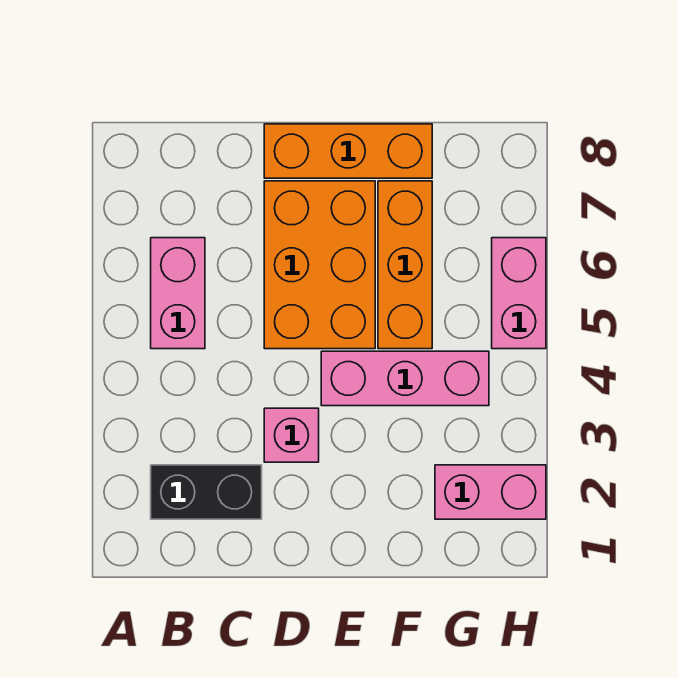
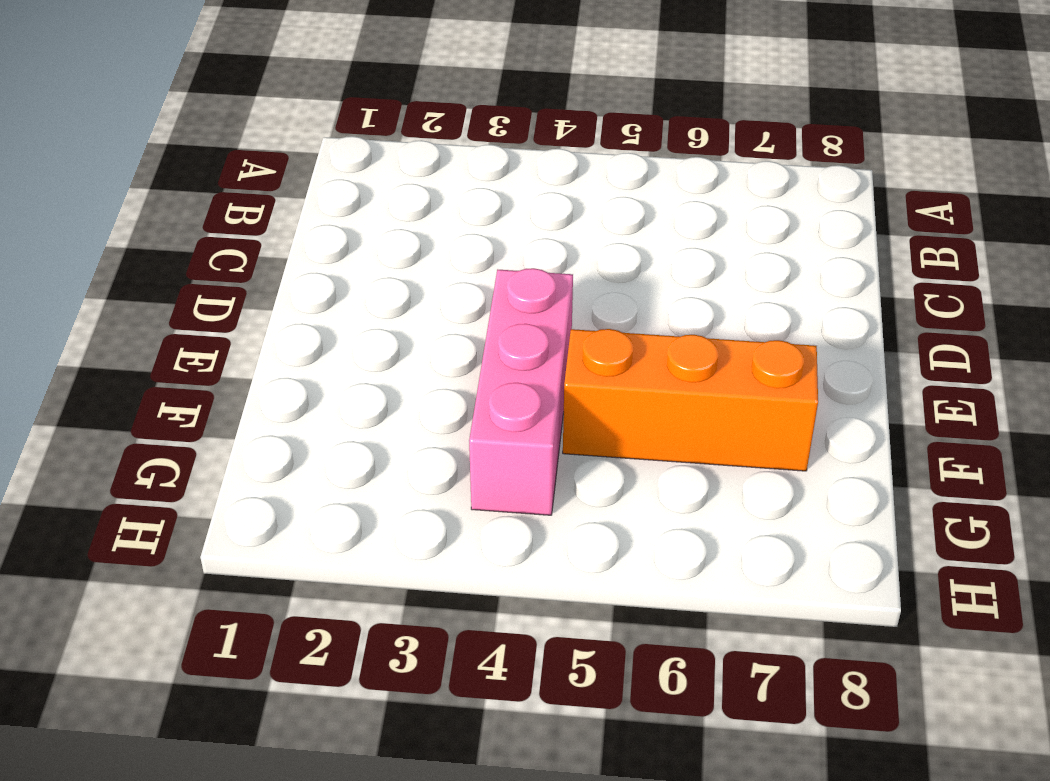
none -> black 1x2 brick [151,465,262,519]
none -> pink 1x2 brick [151,238,205,349]

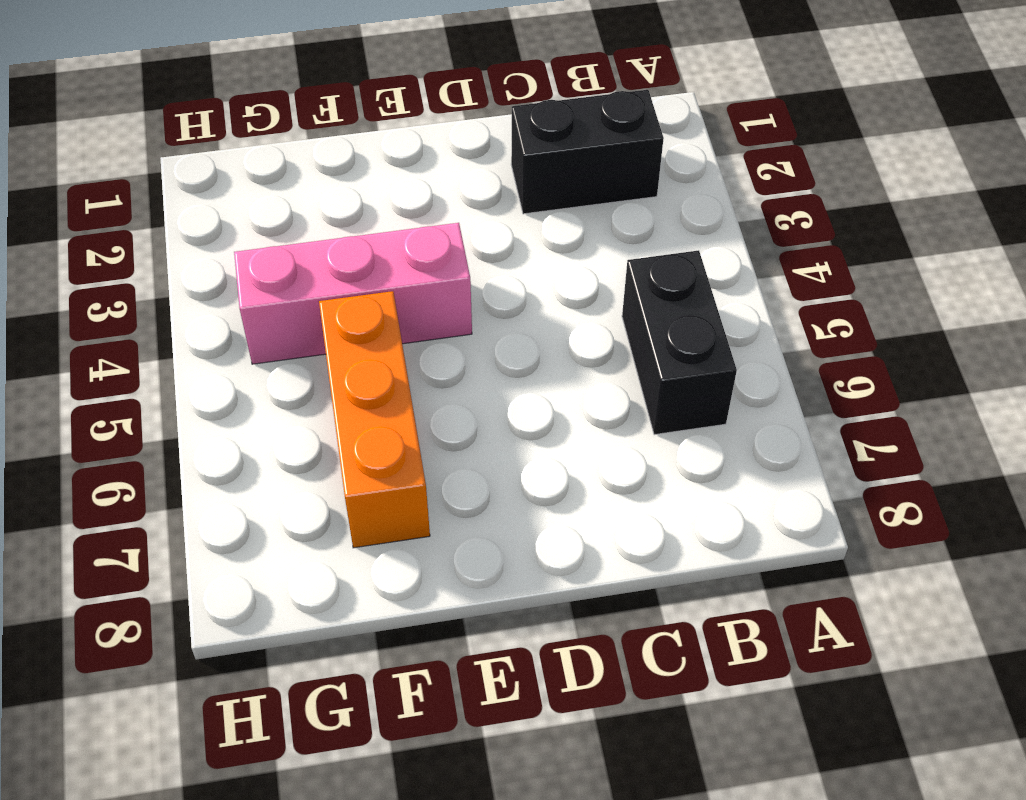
black 1x2 brick [622,250,737,435] -> pink 1x2 brick [151,238,205,349]
none -> pink 1x1 brick [264,408,319,462]
none -> orange 2x3 brick [264,181,375,349]

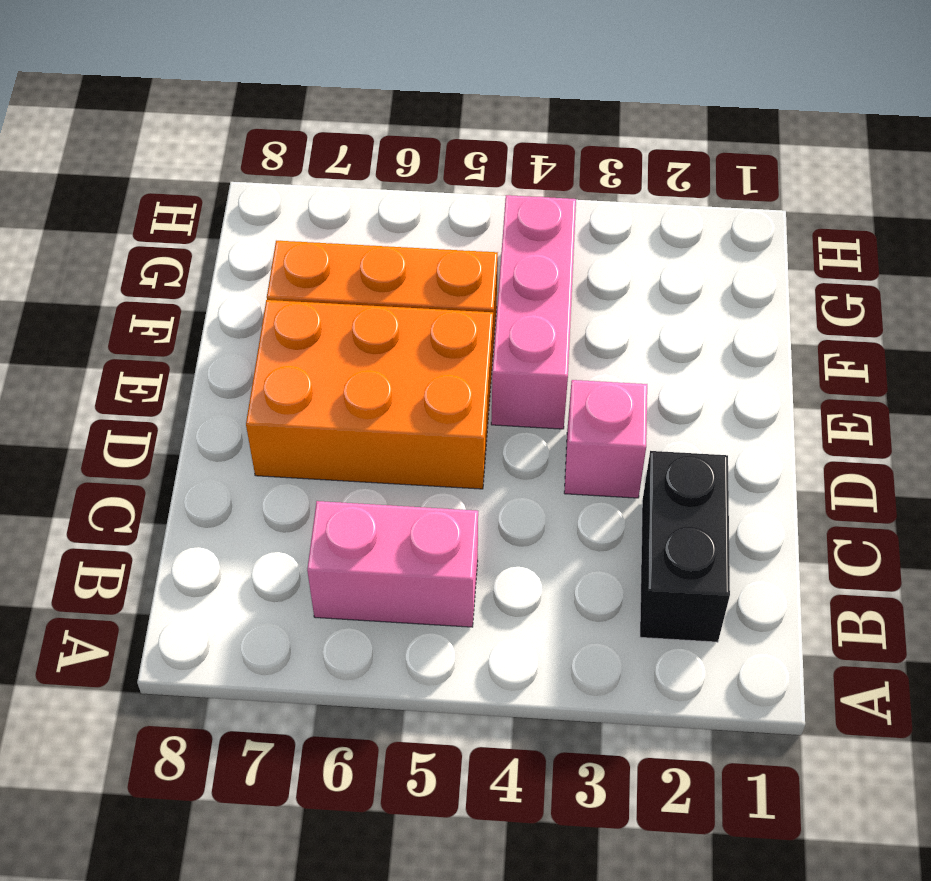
none -> orange 1x3 brick [264,124,432,178]
none -> pink 1x2 brick [435,465,546,519]

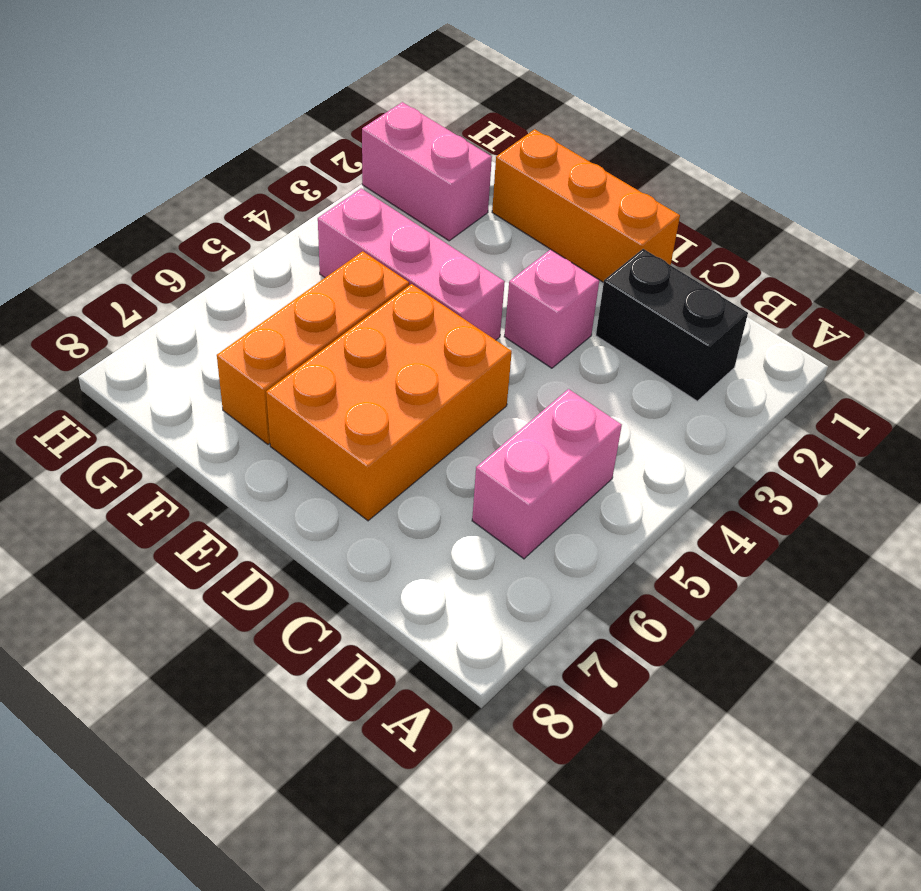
orange 1x3 brick [492,129,680,282] -> orange 1x3 brick moved to [264,124,432,178]
none -> pink 1x2 brick [492,238,546,349]

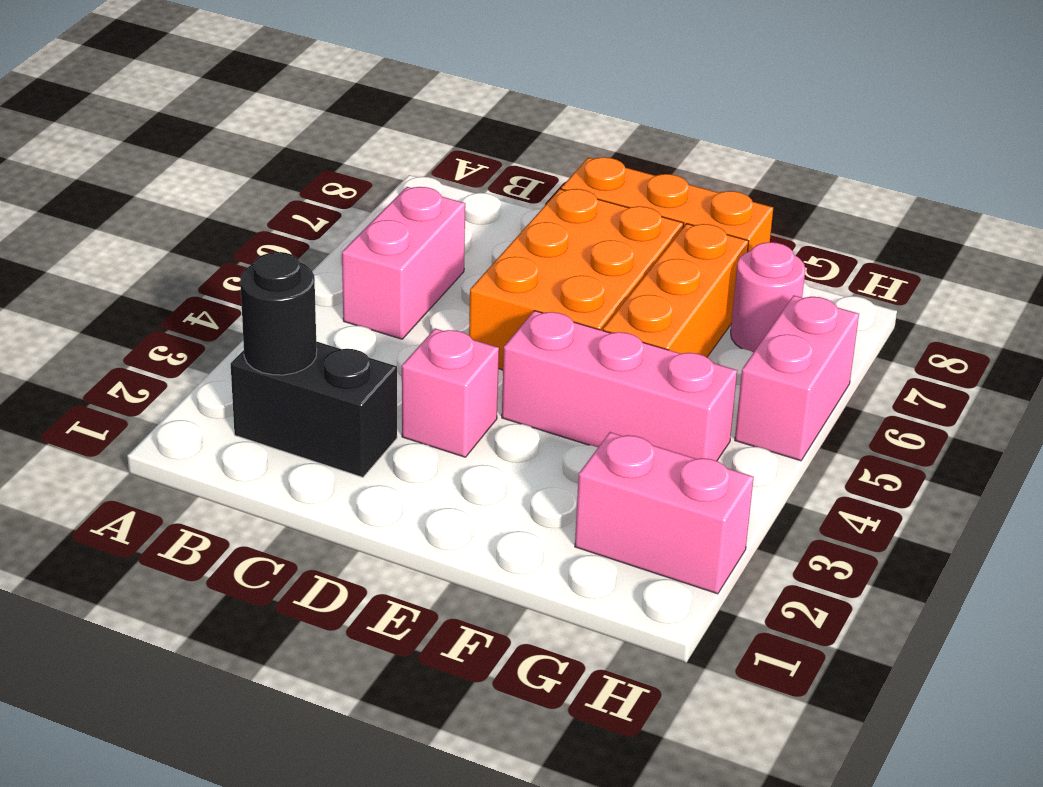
black 1x1 round brick [240,252,317,375] -> none
pink 1x1 round brick [731,242,805,353] -> none

